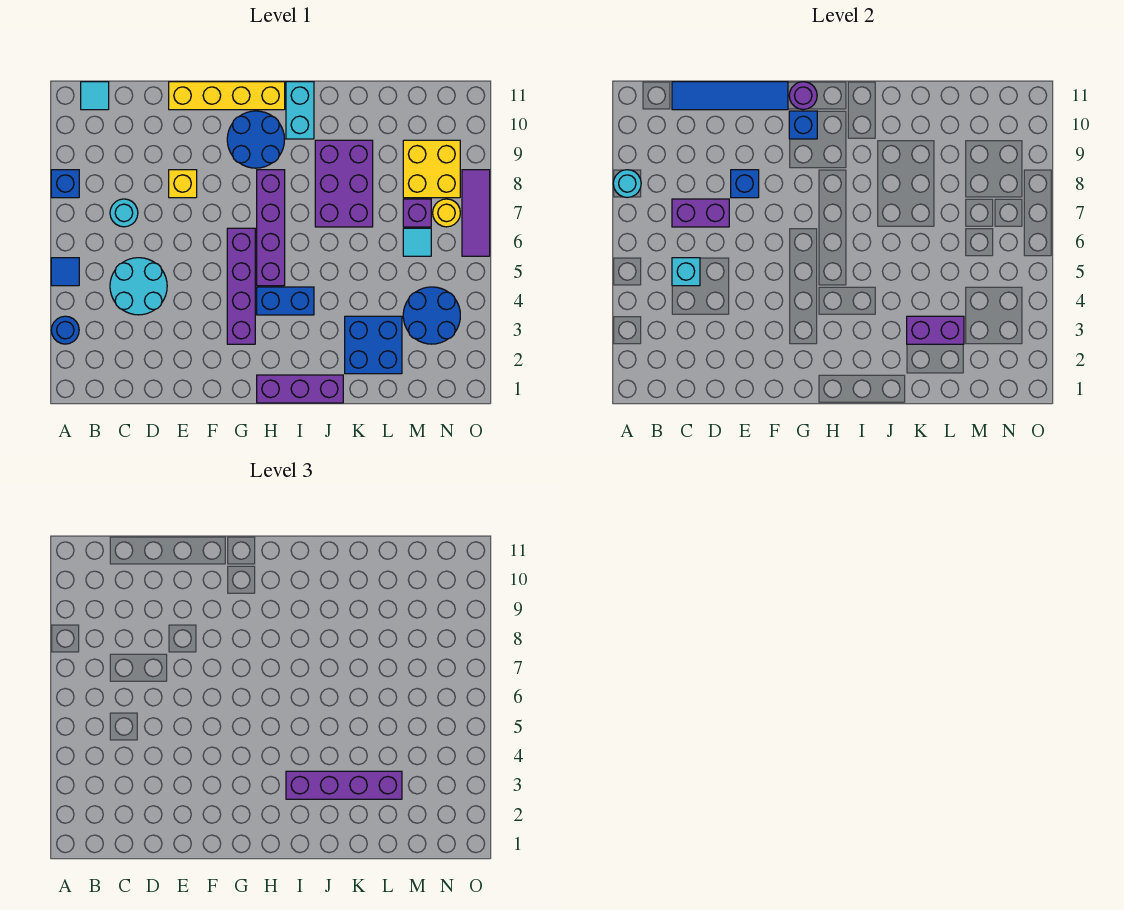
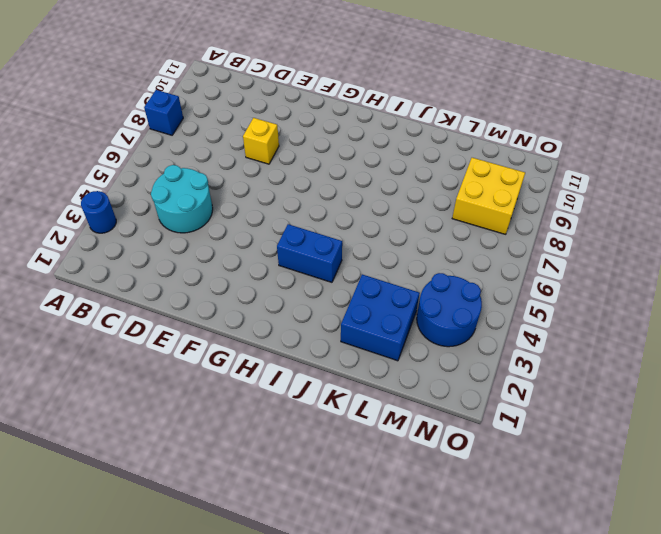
none -> blue 1x1 tile [51,258,79,286]
none -> cyan 1x1 tile [81,82,109,110]
none -> cyan 1x1 round brick [110,199,138,227]
none -> yellow 1x4 brick [169,82,285,110]

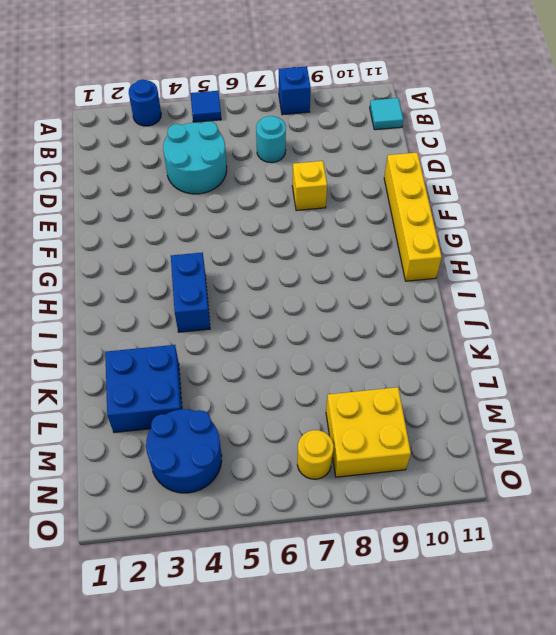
none -> purple 1x4 brick [227,228,255,344]
none -> blue 2x2 round brick [227,111,285,168]
none -> purple 1x3 brick [257,375,343,403]
none -> purple 1x4 brick [257,170,285,286]

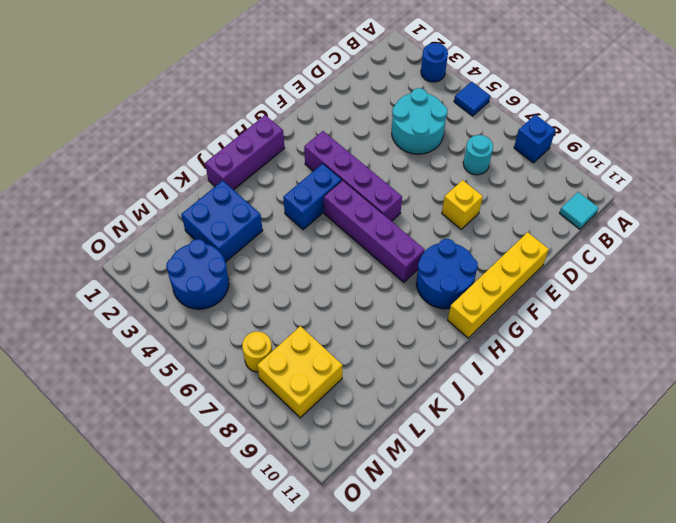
none -> cyan 1x2 brick [286,82,314,139]
none -> purple 2x3 brick [315,140,373,227]
none -> cyan 1x1 tile [403,228,431,256]
none -> purple 1x1 brick [403,199,431,227]

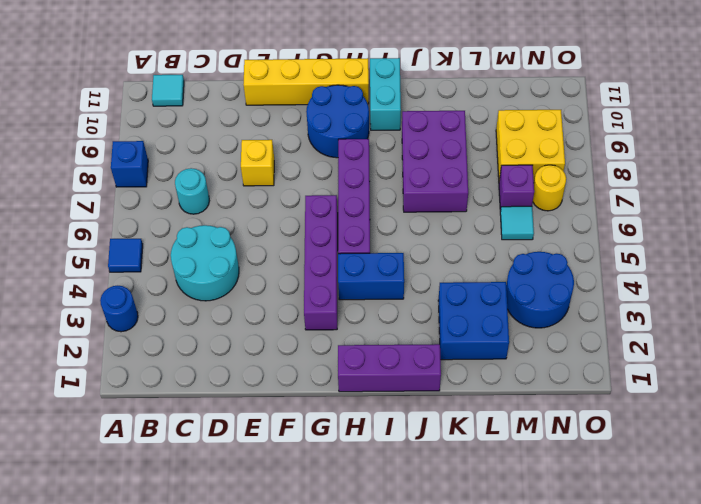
none -> purple 1x3 tile [462,170,490,256]
none -> cyan 1x1 round brick [613,170,641,198]
none -> cyan 1x1 brick [672,258,700,286]
none -> purple 1x2 brick [672,199,729,227]

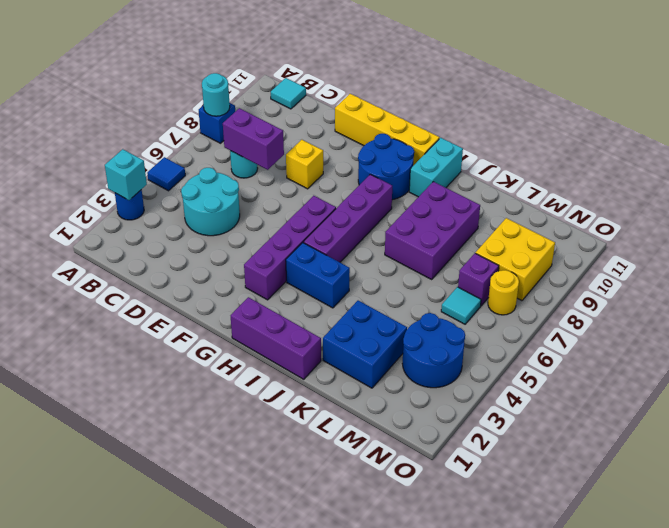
cyan 1x1 brick [105,149,147,200] -> cyan 1x1 brick moved to [672,258,700,286]
none -> purple 1x3 tile [462,170,490,256]
none -> blue 1x4 tile [672,82,788,110]
none -> blue 1x1 brick [731,170,759,198]
none -> blue 1x1 brick [789,111,817,139]

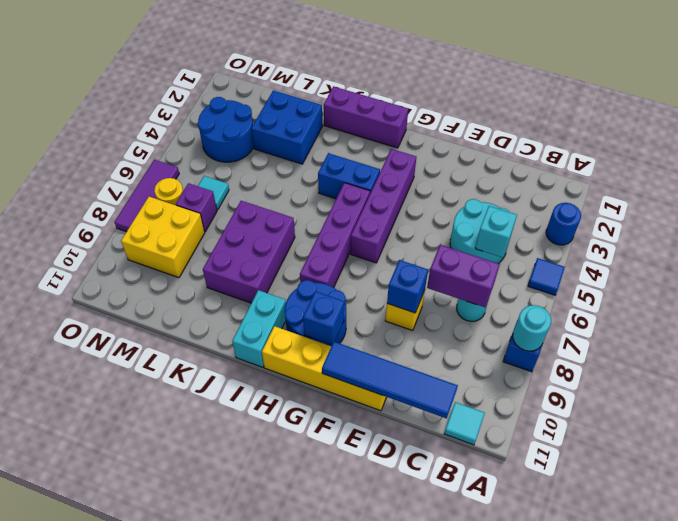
none -> purple 1x1 round brick [789,82,817,110]
none -> purple 1x2 brick [907,316,964,344]
none -> purple 1x4 brick [286,771,402,799]

